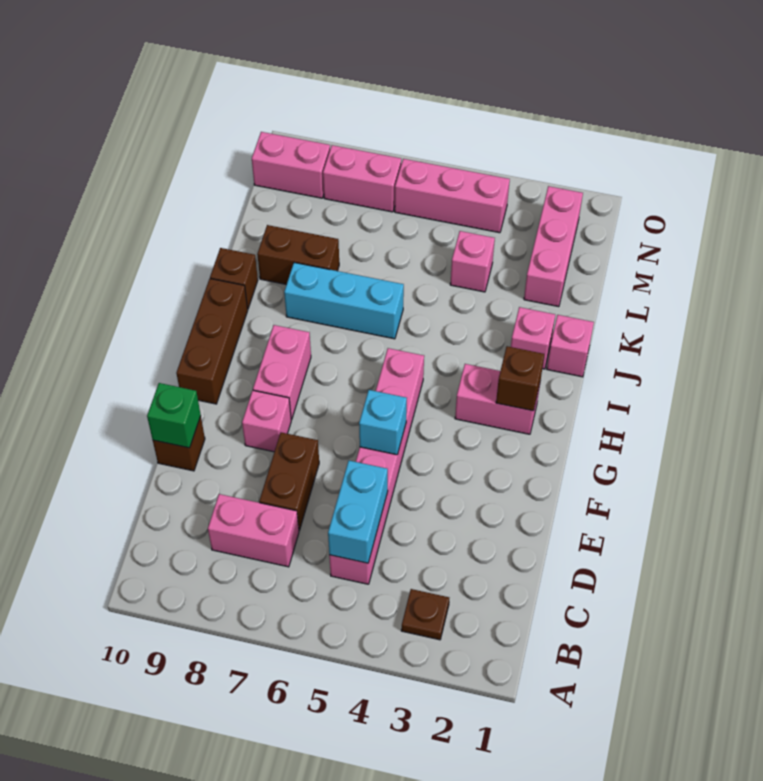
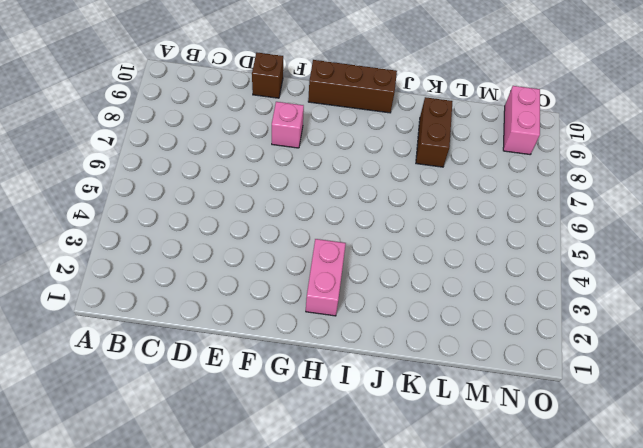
none -> brown 1x1 plate [401,589,449,640]
none -> pink 1x6 brick [329,348,424,584]
none -> pink 1x2 brick [208,494,299,567]

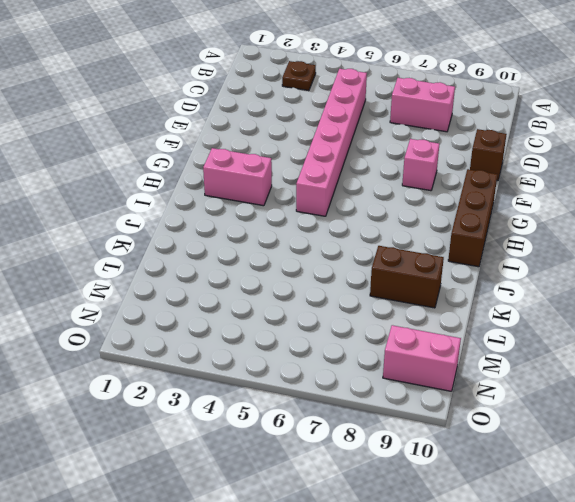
none -> brown 1x2 brick [259,432,319,531]
none -> pink 1x2 brick [253,325,311,420]
none -> pink 1x1 brick [547,315,594,377]

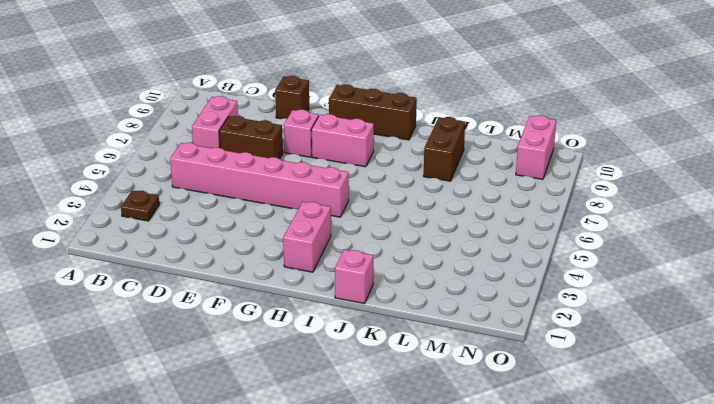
none -> pink 1x1 brick [511,307,555,369]
none -> cyan 1x3 brick [284,263,404,339]
none -> brown 1x1 brick [210,248,258,309]

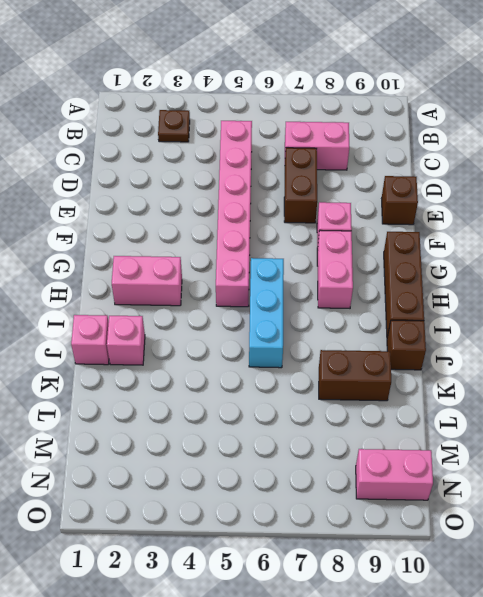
cyan 1x3 brick [249,258,284,368] -> cyan 1x3 brick turned to [284,263,404,339]
none -> pink 1x3 brick [524,186,583,307]
none -> pink 1x1 brick [450,231,495,292]
none -> pink 1x3 brick [395,159,510,233]

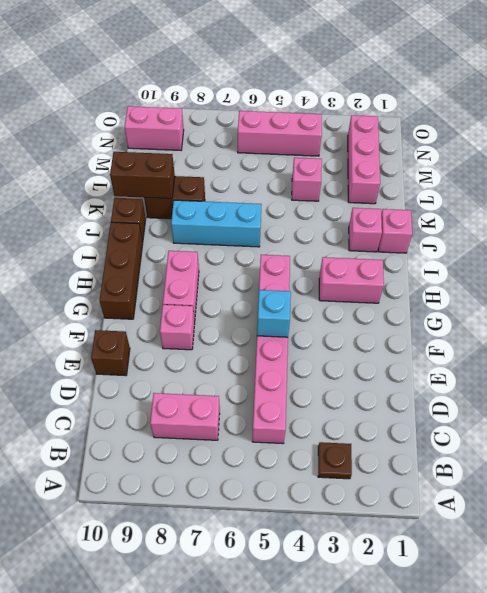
brown 1x2 brick [110,152,175,199] -> brown 1x2 brick turned to [259,432,319,531]
none -> pink 1x2 brick [323,145,401,212]
none -> cyan 1x2 brick [328,461,388,563]
none -> green 1x1 brick [147,383,201,448]

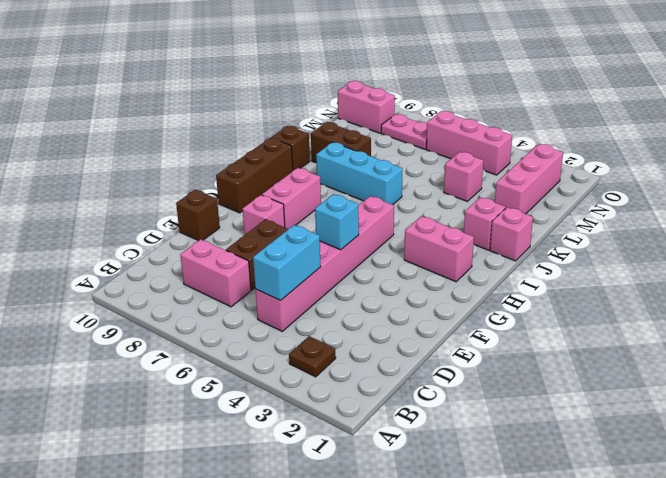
pink 1x2 plate [381,114,427,149] -> pink 1x2 brick [323,145,401,212]
none -> green 1x1 brick [147,383,201,448]
none -> brown 1x1 brick [496,346,544,411]

